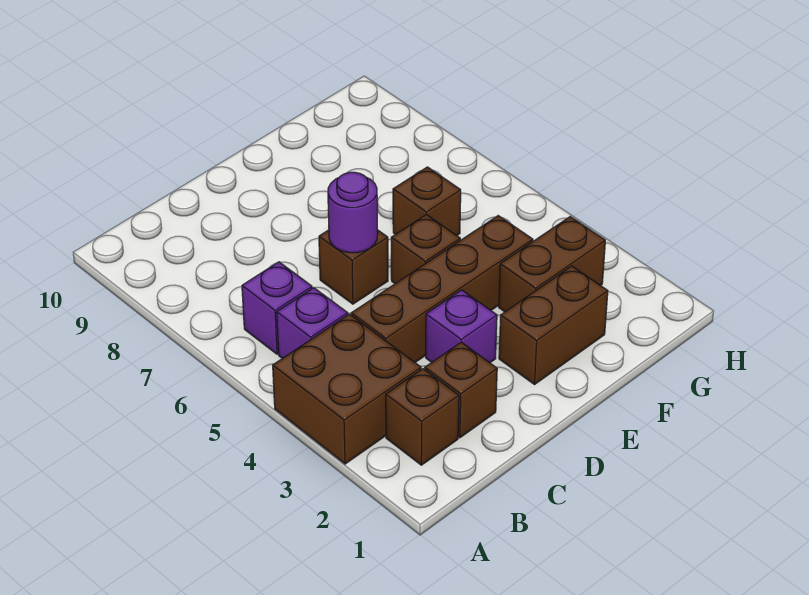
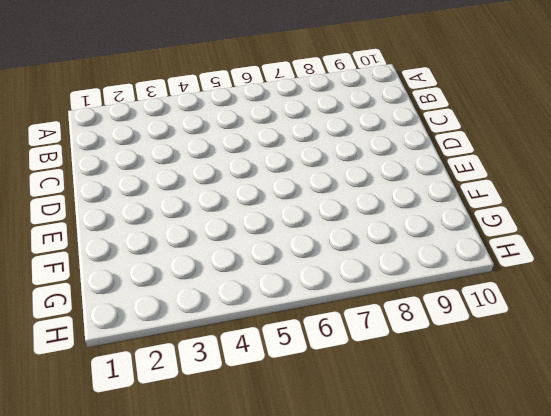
none -> brown 2x2 brick [273,314,421,464]
none -> brown 1x1 brick [386,369,459,465]
none -> purple 1x1 brick [277,288,348,358]

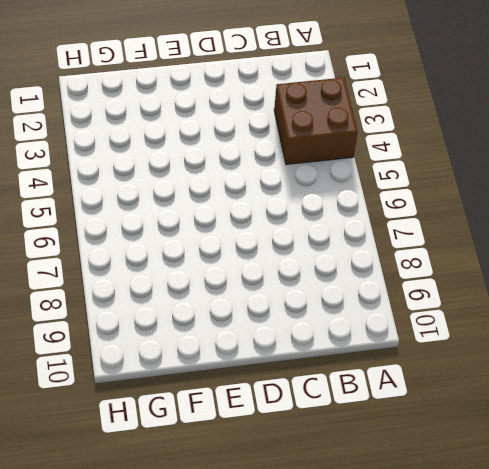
none -> brown 1x1 brick [386,369,459,465]
none -> purple 1x1 brick [277,288,348,358]
none -> purple 1x1 brick [242,262,312,354]

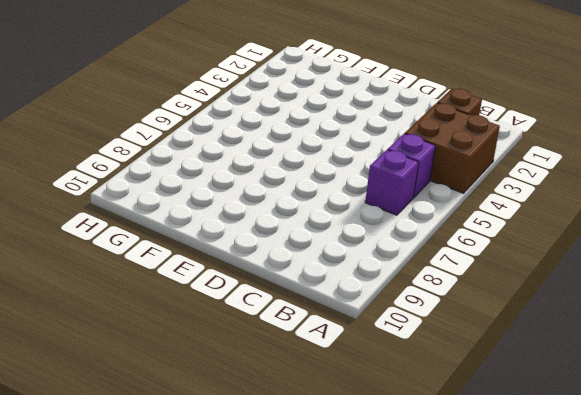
none -> brown 1x1 brick [425,342,497,438]
none -> brown 1x4 brick [351,216,533,362]
none -> purple 1x1 brick [426,290,497,363]

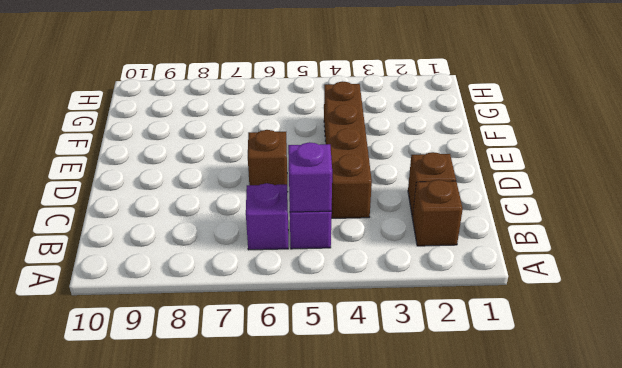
purple 1x1 brick [288,142,332,212] -> purple 1x1 brick moved to [426,290,497,363]
none -> brown 2x2 brick [273,314,421,464]
none -> brown 1x2 brick [499,266,608,384]
none -> brown 1x1 brick [391,215,460,284]

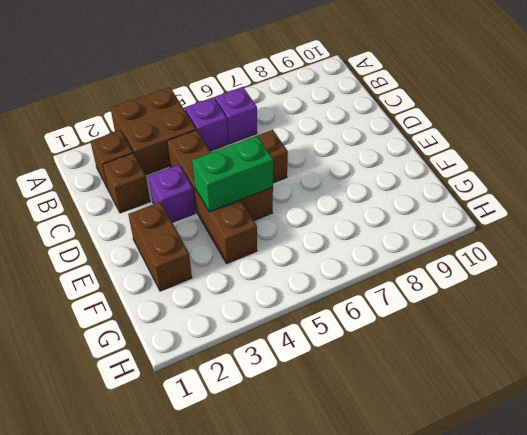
green 1x2 brick [192,136,273,212] -> none
none -> brown 1x2 brick [499,217,605,312]
none -> brown 1x1 brick [393,167,461,236]
none -> purple 1x1 round brick [328,172,378,253]

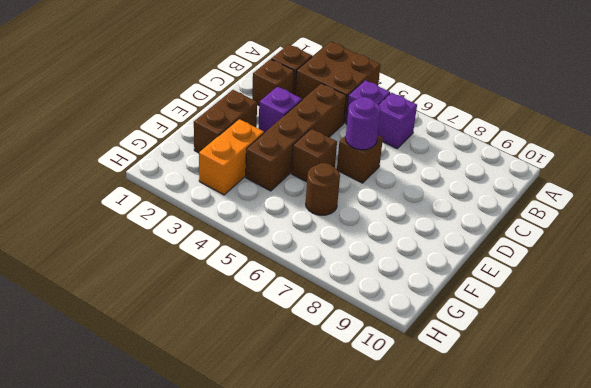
orange 1x2 brick [199,119,264,195] -> brown 1x2 brick [499,217,605,312]
brown 1x1 round brick [306,163,340,215] -> brown 1x1 brick [393,167,461,236]

